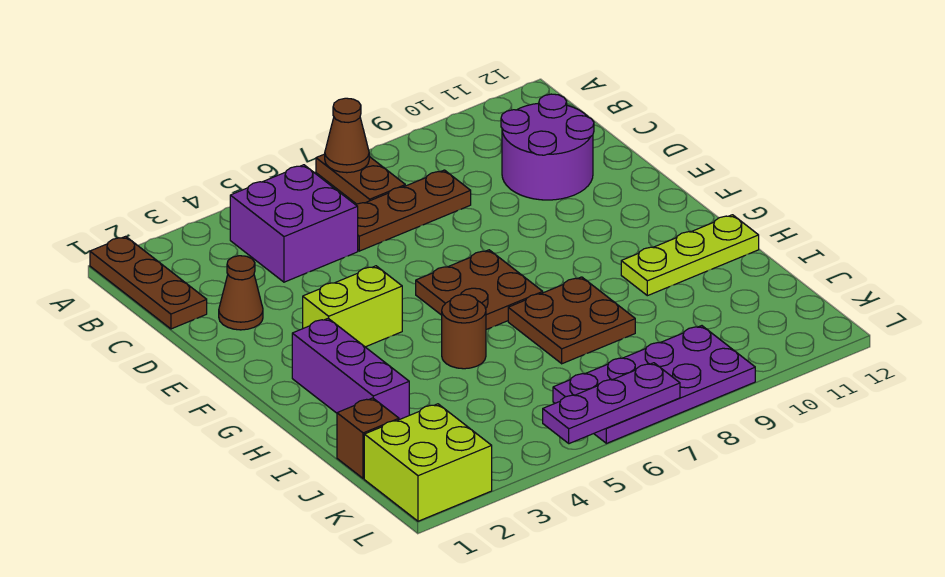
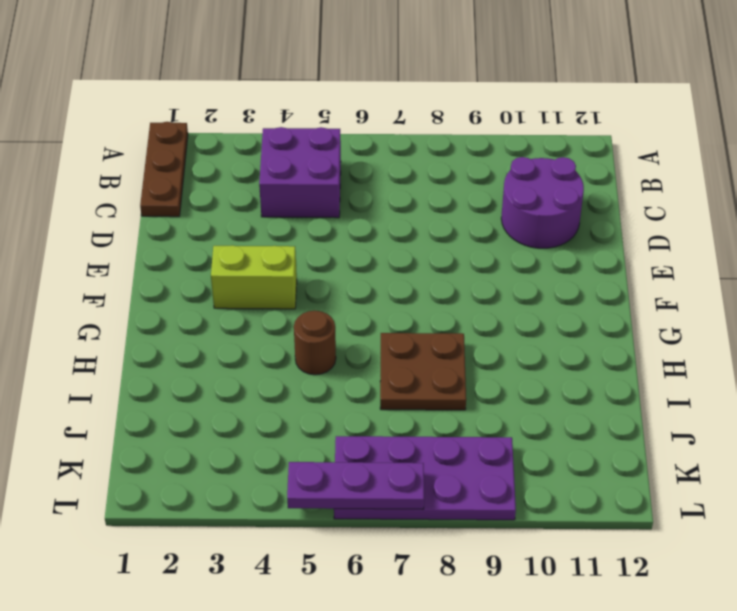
none -> brown 1x2 plate [316,154,405,204]
none -> brown 1x3 plate [356,170,471,251]
none -> brown 1x1 cone [219,256,263,330]

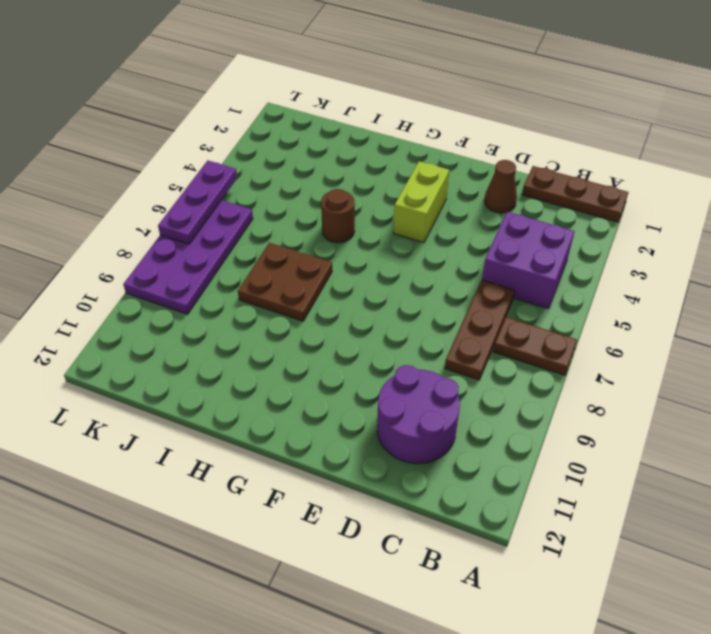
none -> brown 2x2 plate [416,250,543,330]
none -> purple 1x3 brick [292,318,409,420]
none -> lime 1x3 plate [621,215,759,296]

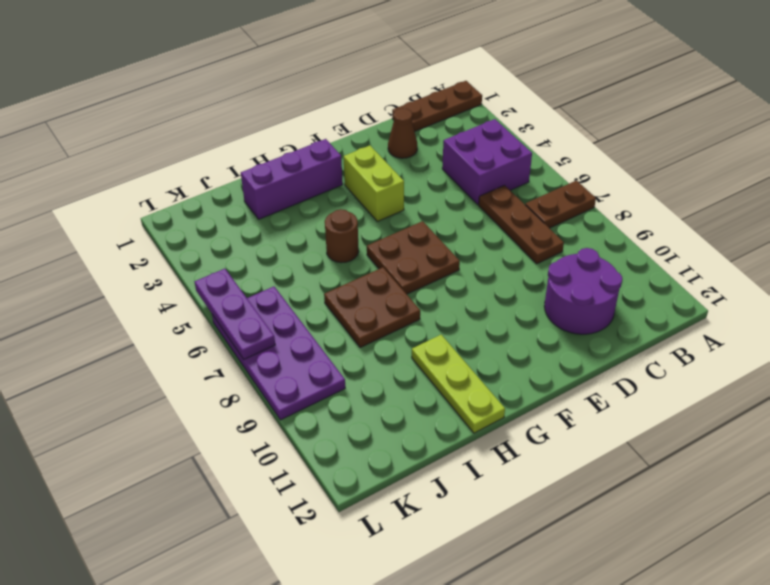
none -> brown 1x1 brick [337,398,399,479]
none -> lime 2x2 brick [364,404,492,521]
none -> brown 1x1 cone [325,98,369,173]

